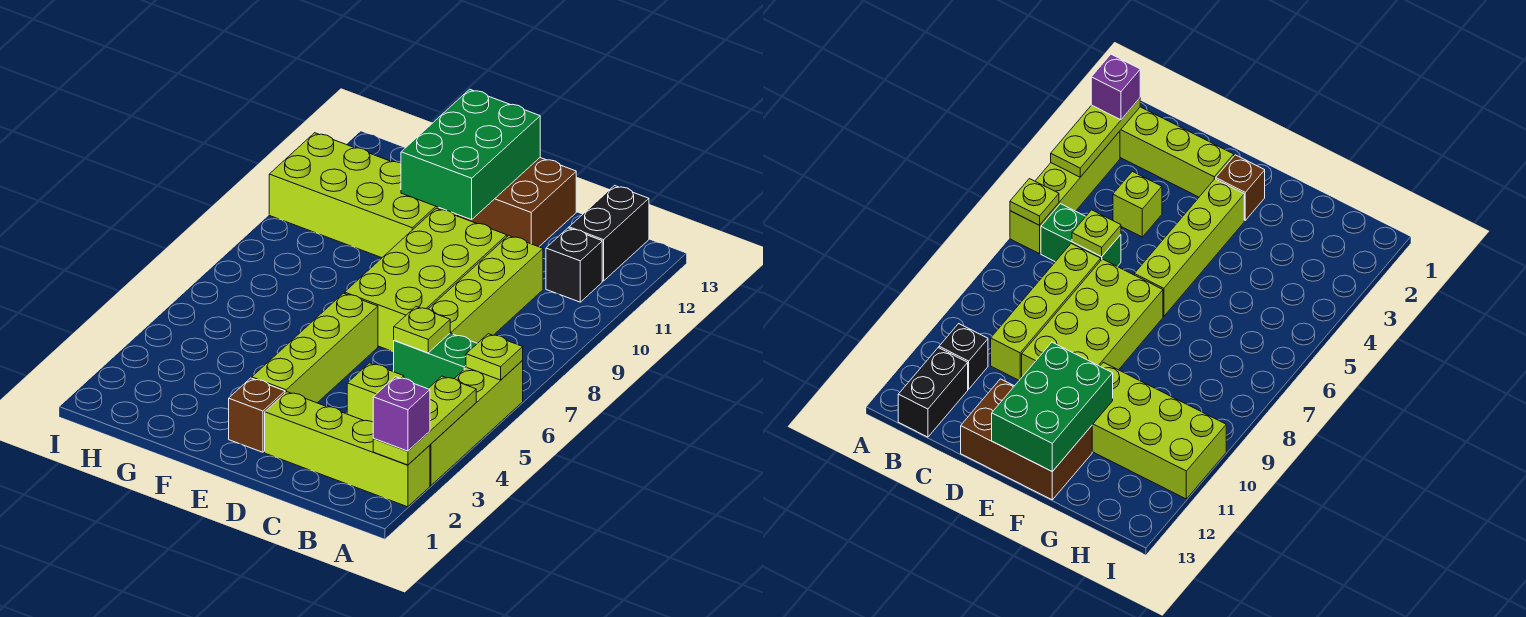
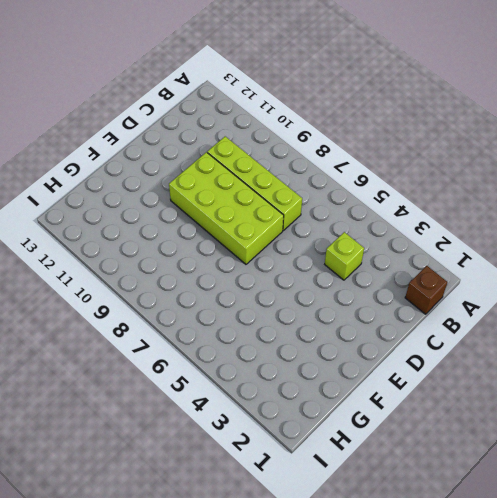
brown 1x1 brick [405,266,447,314] -> brown 1x1 brick moved to [229,378,285,452]
none -> lime 1x4 brick [265,392,430,507]
none -> lime 1x4 brick [430,361,523,486]
none -> green 1x2 brick [394,333,477,389]

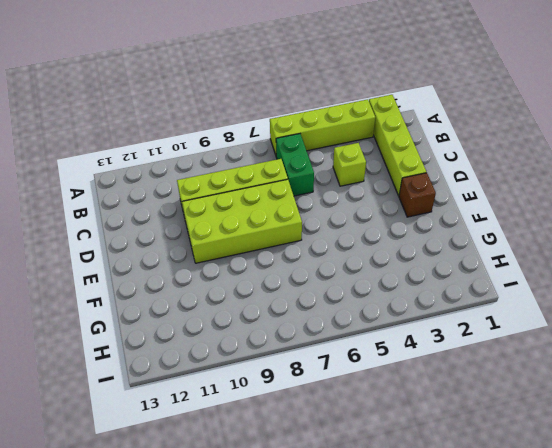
none -> black 1x1 brick [546,228,602,302]
none -> black 1x2 brick [569,186,649,281]
none -> brown 2x3 brick [458,158,576,247]

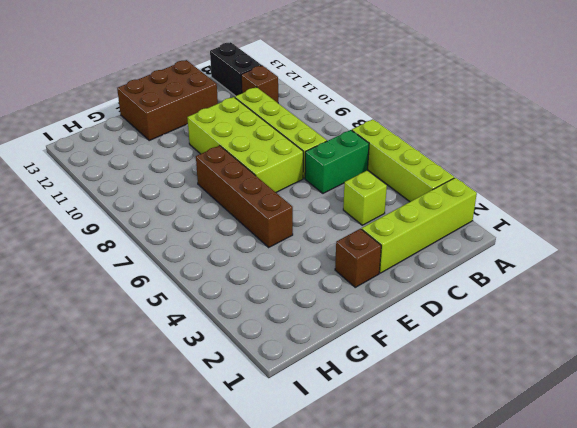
brown 1x1 brick [241,65,278,103] -> black 1x1 brick [546,228,602,302]
brown 1x4 brick [196,146,293,247] -> none
none -> lime 1x4 brick [252,293,378,403]
none -> lime 2x4 brick [269,133,458,258]
none -> lime 1x3 plate [373,376,476,465]

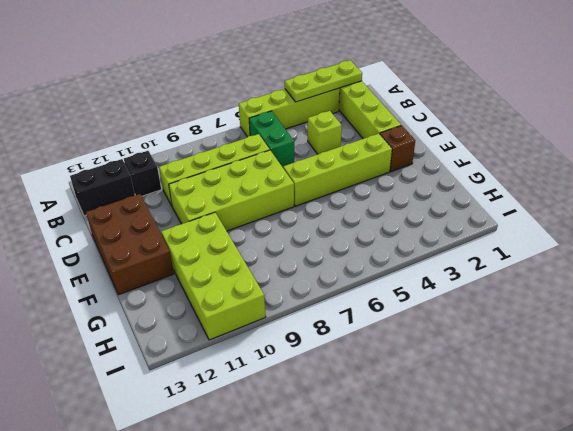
none -> lime 1x1 plate [466,334,523,380]
none -> lime 1x1 plate [394,307,450,353]
none -> green 2x3 brick [401,89,540,220]

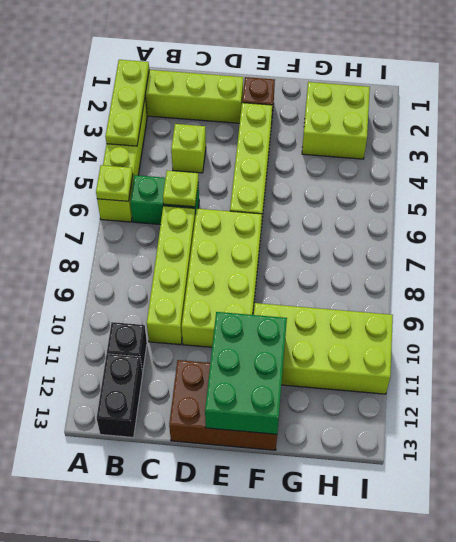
lime 2x2 brick [302,82,370,159] -> none
none -> purple 1x1 brick [373,377,430,451]

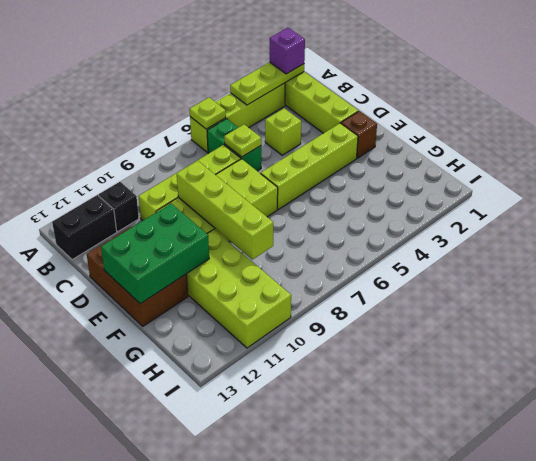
lime 1x4 brick [177,161,273,260] -> none

